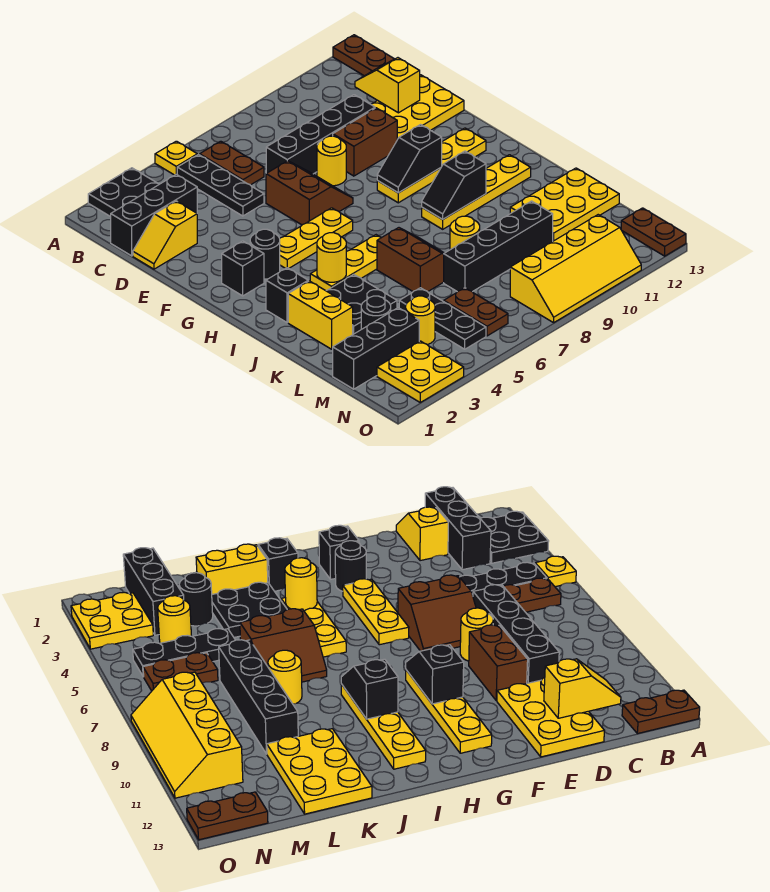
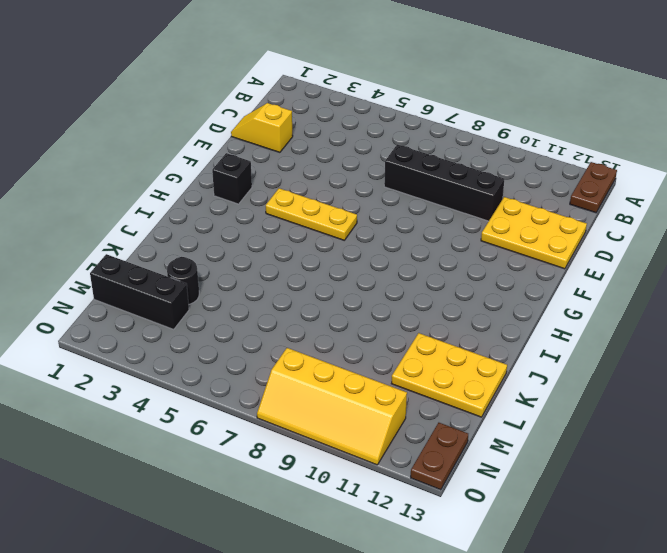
none -> black 2x2 plate [88,168,159,217]
none -> yellow 1x1 plate [155,141,197,175]
none -> black 1x3 plate [177,155,264,216]
none -> brown 1x2 plate [200,141,264,185]

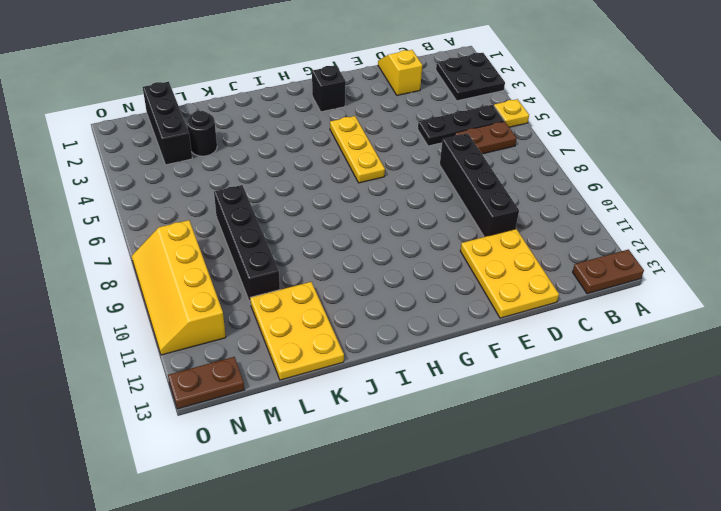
none -> black 1x3 brick [111,174,197,256]
none -> brown 2x2 slope [266,161,353,225]
none -> yellow 1x1 round brick [317,136,346,186]
none -> brown 1x2 brick [333,108,397,176]

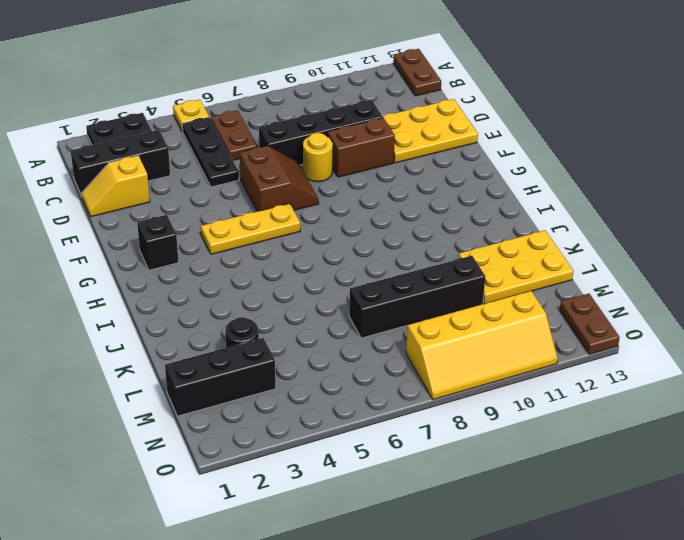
none -> black 1x1 round brick [250,229,280,279]
none -> yellow 1x4 plate [377,128,486,203]
none -> black 1x1 brick [266,268,308,323]
none -> yellow 1x3 plate [310,235,382,291]

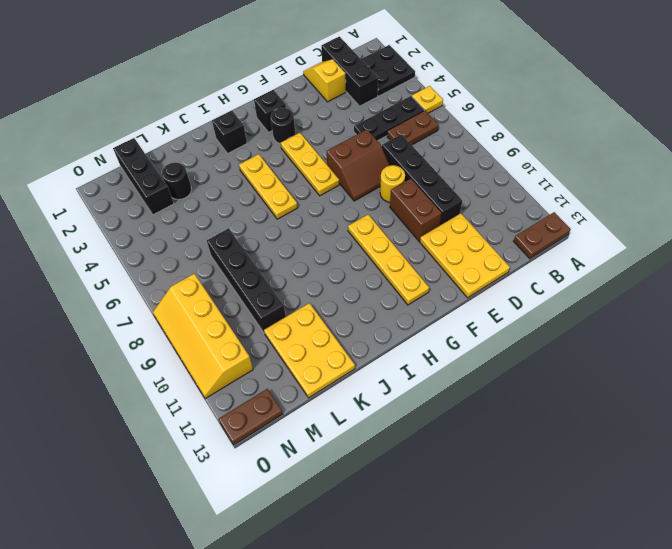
none -> yellow 1x4 plate [422,155,531,229]
none -> yellow 1x2 brick [288,281,353,349]
none -> black 2x2 plate [326,275,397,334]
none -> brown 2x2 slope [377,228,444,292]

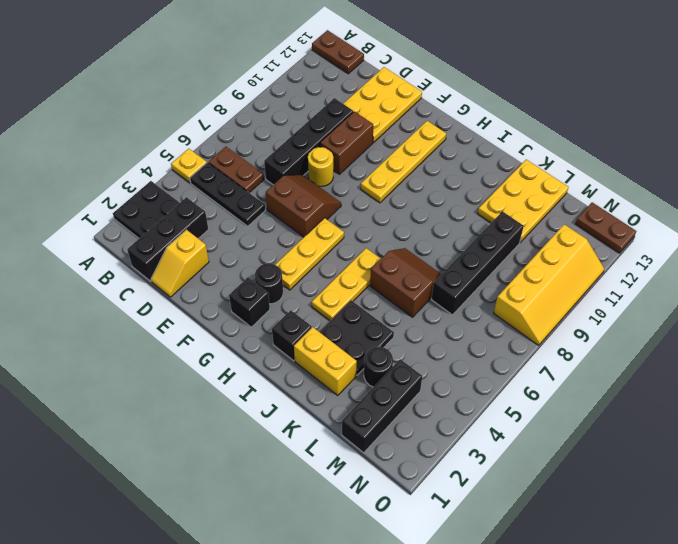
none -> yellow 1x4 plate [422,155,531,229]
none -> yellow 1x1 round brick [450,216,480,250]
none -> black 1x3 plate [399,288,486,349]
none -> yellow 1x1 round brick [406,296,435,345]

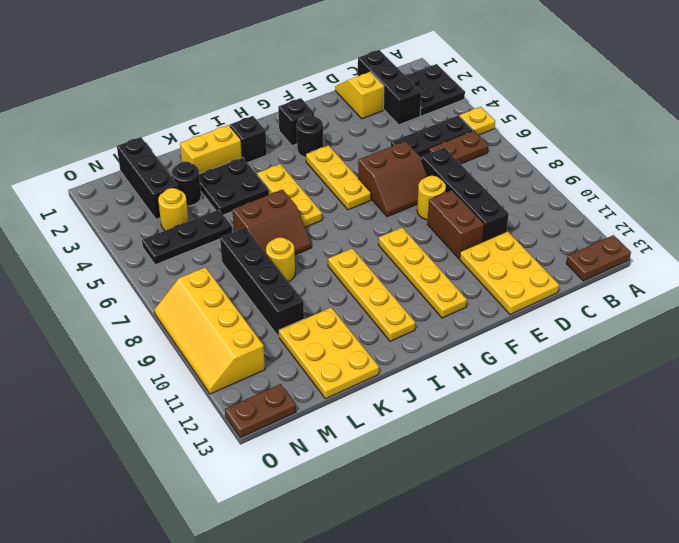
none -> brown 1x2 plate [444,288,508,336]
none -> yellow 2x2 plate [377,341,464,402]
none -> yellow 1x2 slope [355,58,420,113]
none -> black 1x2 slope [377,125,442,193]

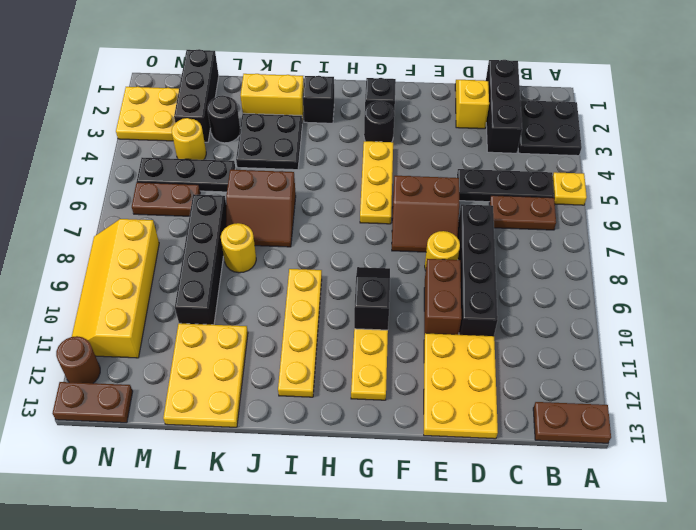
brown 1x1 round brick [56,336,100,383] -> none
none -> yellow 1x3 plate [310,235,382,291]
none -> yellow 1x2 slope [355,58,420,113]
none -> yellow 1x1 round brick [317,233,346,282]
none -> black 1x2 slope [422,151,486,219]

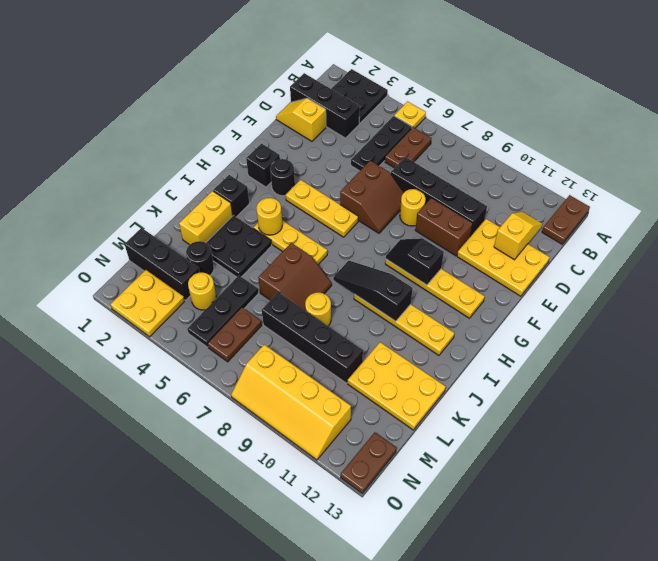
black 1x3 slope [333,261,413,321] -> black 1x2 slope [422,151,486,219]

